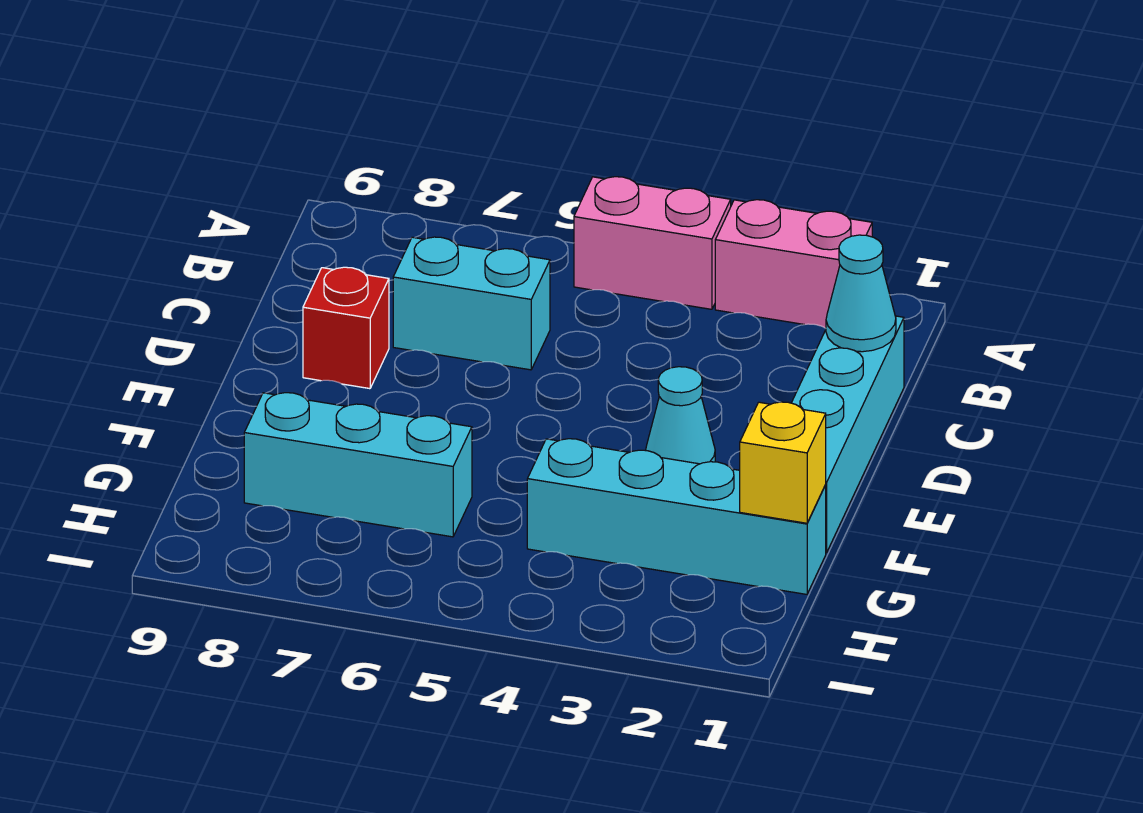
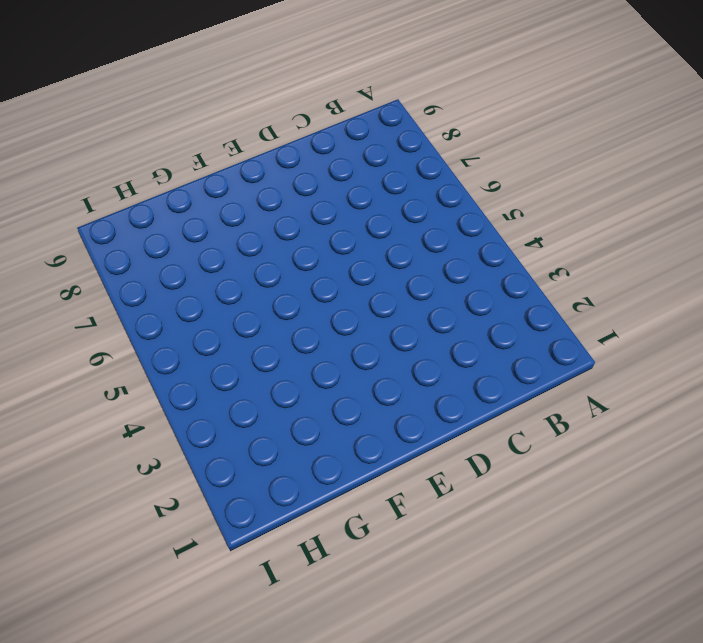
none -> pink 1x2 brick [715,200,872,328]
none -> pink 1x2 brick [574,177,731,309]

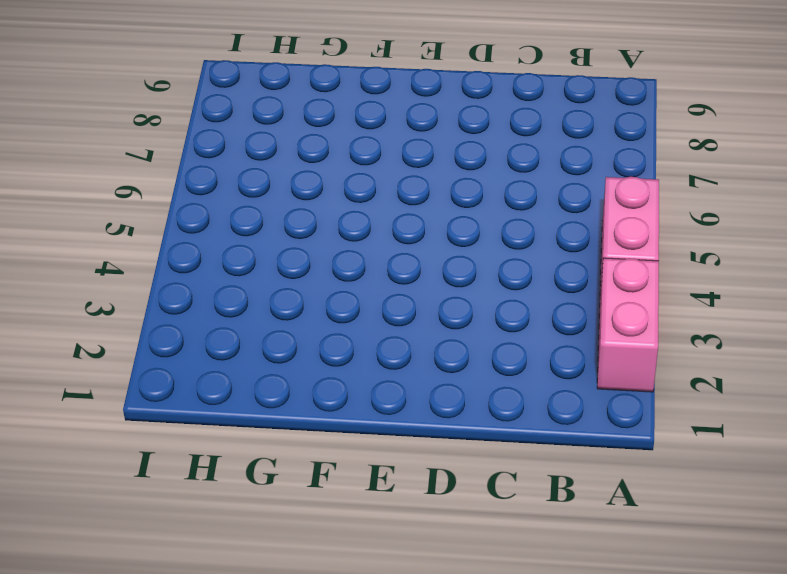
none -> cyan 1x4 brick [792,316,904,553]
none -> cyan 1x2 brick [393,237,550,370]

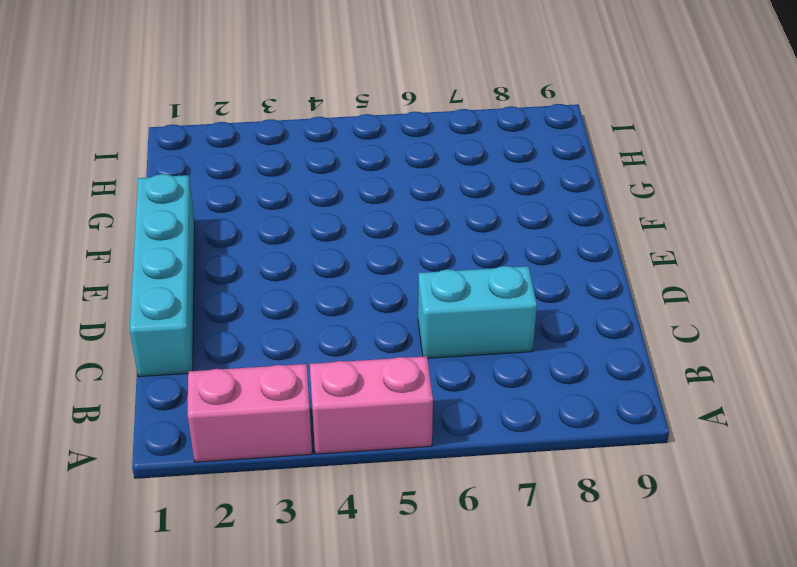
none -> red 1x1 brick [303,267,389,389]
none -> cyan 1x1 cone [646,367,715,464]

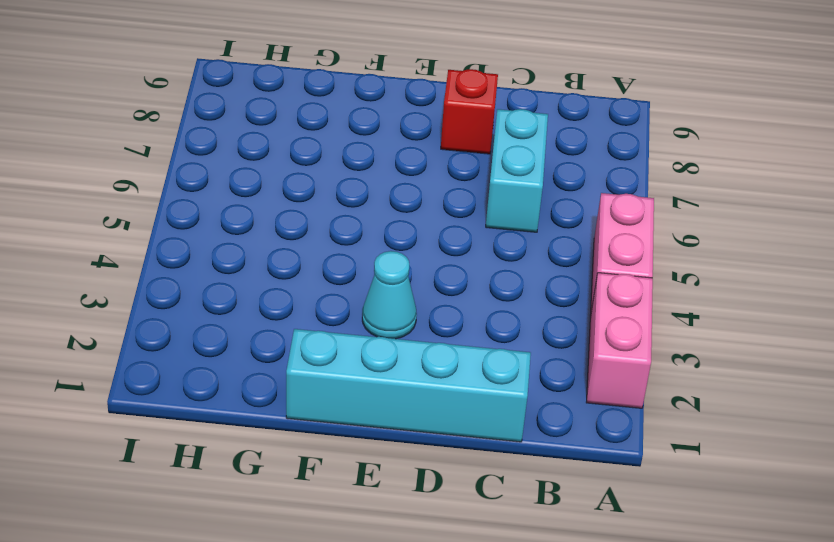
none -> cyan 1x4 brick [527,439,826,594]
none -> cyan 1x3 brick [244,393,472,537]

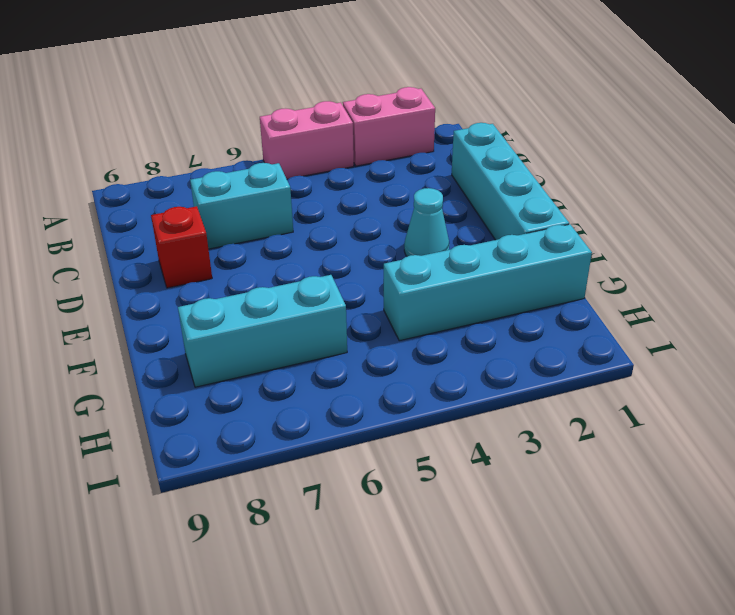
none -> cyan 1x1 cone [826,235,896,352]
none -> yellow 1x1 brick [740,402,826,523]

